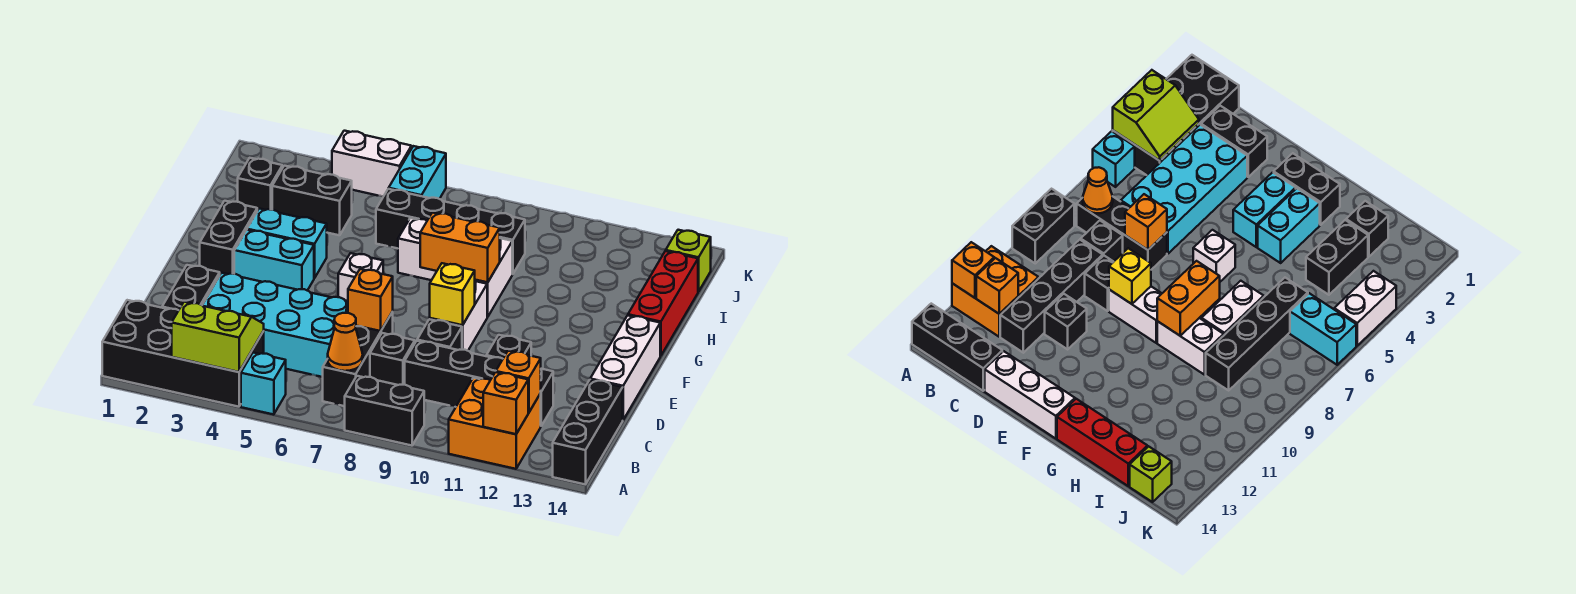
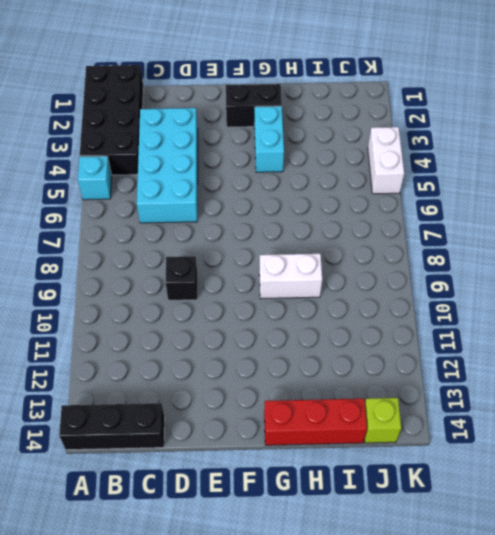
none -> black 1x2 brick [345,376,424,446]
none -> orange 2x2 brick [449,378,541,469]
none -> black 1x3 brick [323,312,393,406]
none -> black 1x2 brick [162,265,220,310]

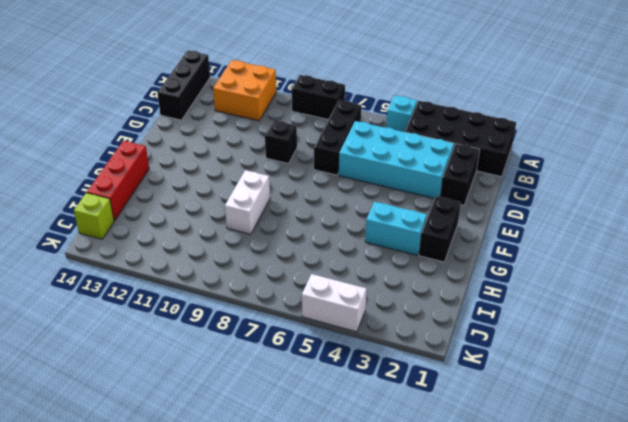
none -> black 1x1 brick [370,333,415,385]
none -> black 1x4 brick [405,341,553,426]
none -> black 1x1 brick [486,335,531,359]
none -> white 1x3 brick [590,315,660,420]

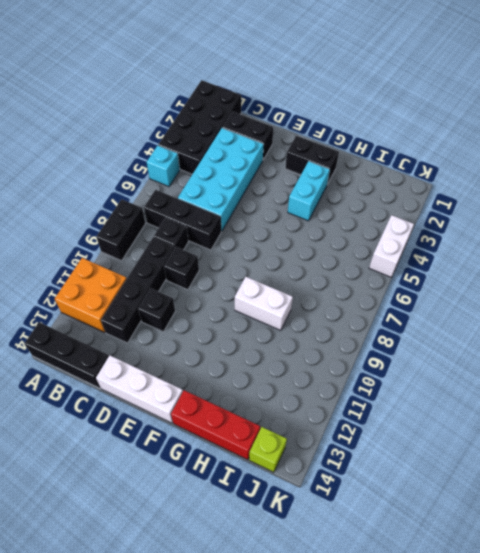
none -> white 1x2 brick [430,281,487,351]
none -> cyan 1x2 brick [234,230,314,290]
none -> white 1x1 brick [338,253,383,301]
none -> white 1x2 brick [398,218,437,280]

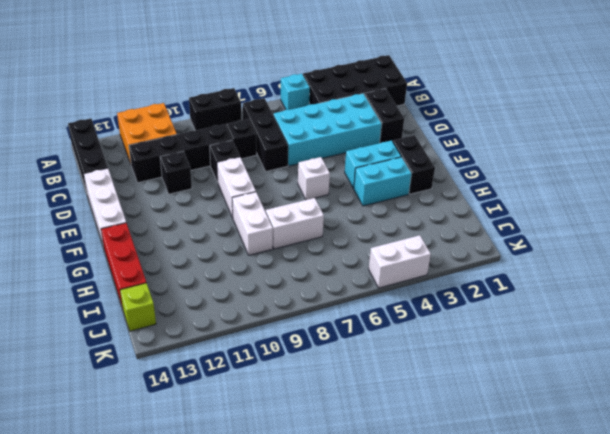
none -> black 1x1 brick [238,158,282,211]
none -> black 1x2 brick [272,166,352,235]
none -> black 1x4 brick [376,189,525,274]
none -> cyan 1x2 brick [389,146,446,199]

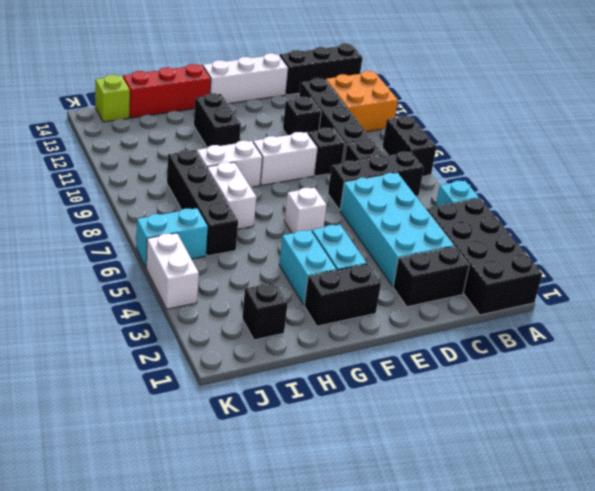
black 1x2 brick [194,93,241,148] -> black 1x2 brick moved to [272,166,352,235]
none -> lime 2x2 slope [172,302,264,372]
none -> orange 1x1 brick [483,372,528,434]
none -> orange 1x1 cone [328,313,363,371]
none -> orange 1x1 brick [496,351,541,413]

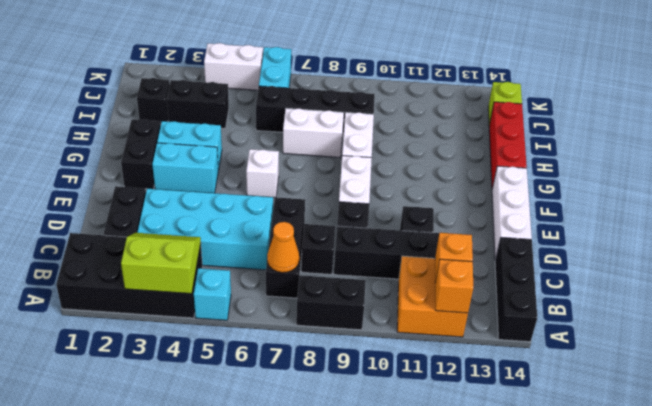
none -> orange 1x1 brick [348,269,393,331]
none -> yellow 1x1 brick [430,263,475,325]
none -> orange 1x2 brick [420,213,500,282]

